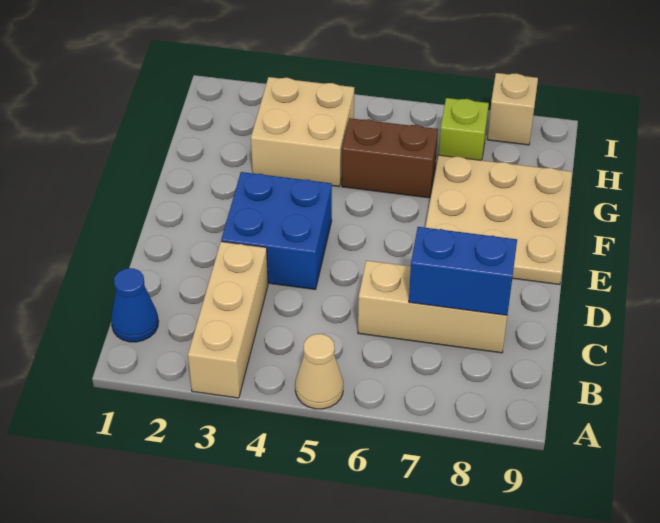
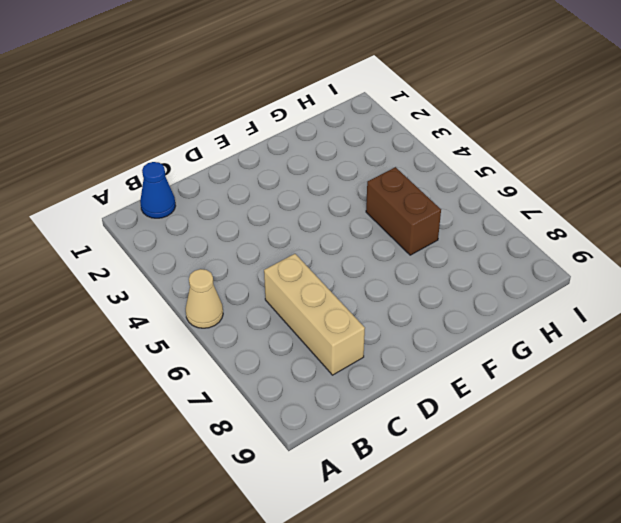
none -> tan 1x3 brick [188,242,268,398]
none -> blue 2x2 brick [221,172,332,290]

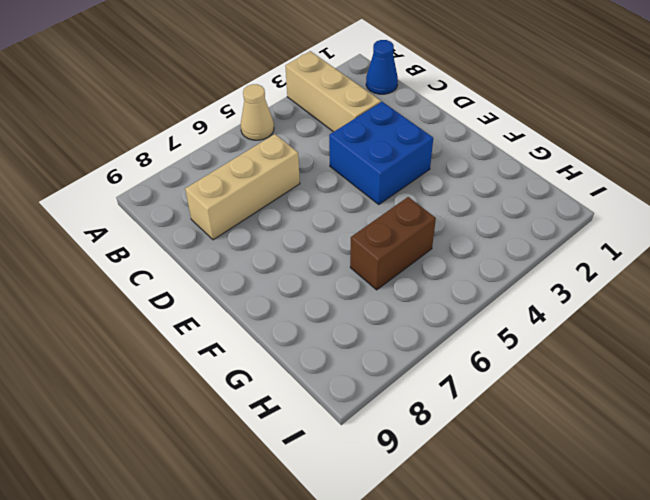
none -> tan 3x3 plate [425,155,572,285]
none -> tan 2x2 brick [251,77,354,187]

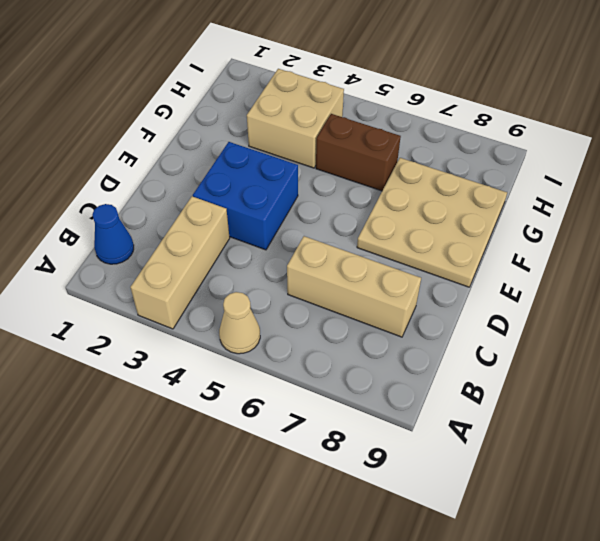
none -> lime 1x1 brick [439,98,489,160]
none -> tan 1x1 brick [487,73,538,145]

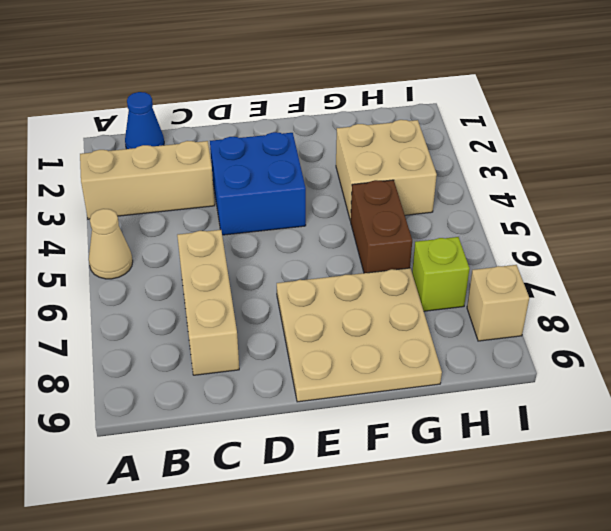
none -> blue 1x2 brick [409,227,517,315]

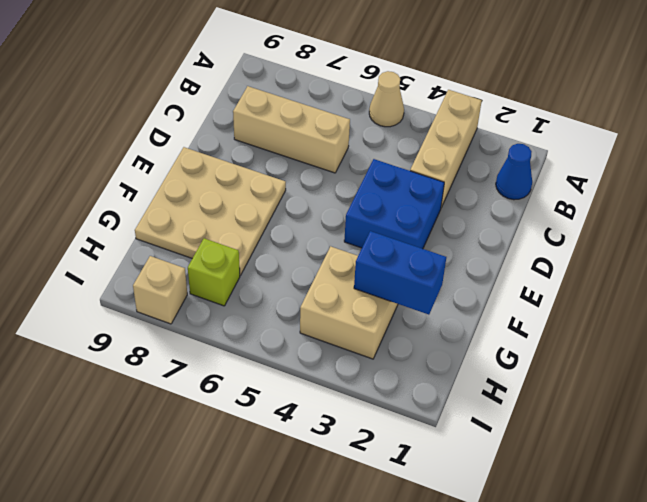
blue 1x2 brick [354,231,446,315] -> blue 1x2 brick moved to [409,227,517,315]
none -> brown 1x2 brick [342,118,438,198]

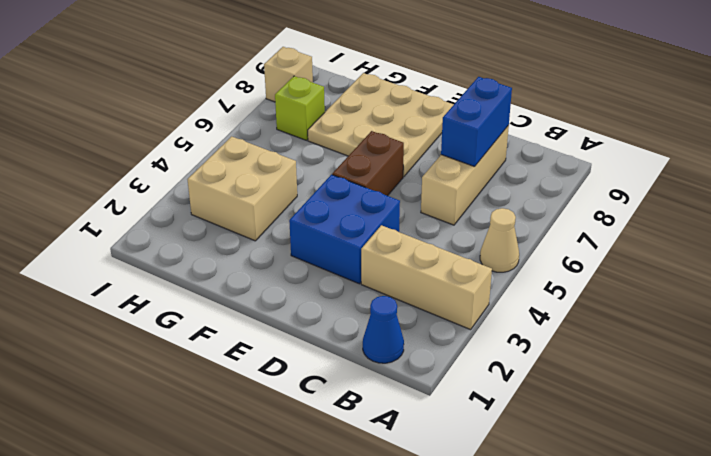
brown 1x2 brick [332,131,404,196] -> brown 1x2 brick moved to [342,118,438,198]

